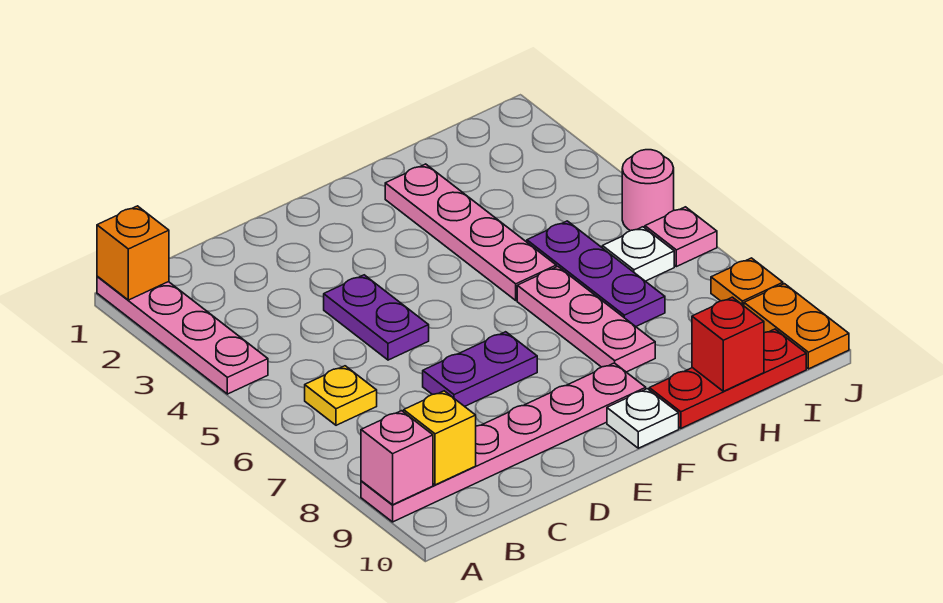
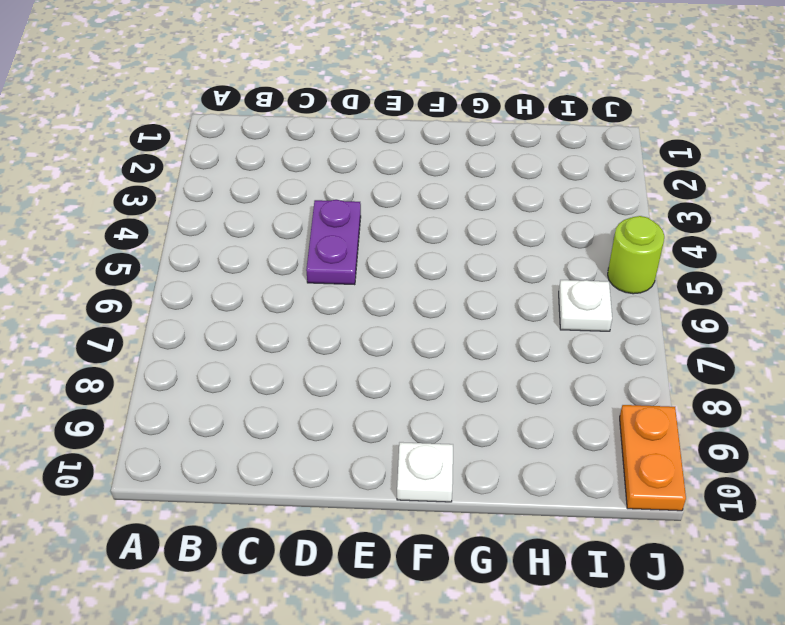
lime 1x1 round brick [608,216,664,294] -> pink 1x1 round brick [622,150,674,231]
none -> pink 1x4 plate [97,276,268,394]
none -> pink 1x6 plate [361,363,646,522]
none -> yellow 1x1 plate [305,366,377,425]

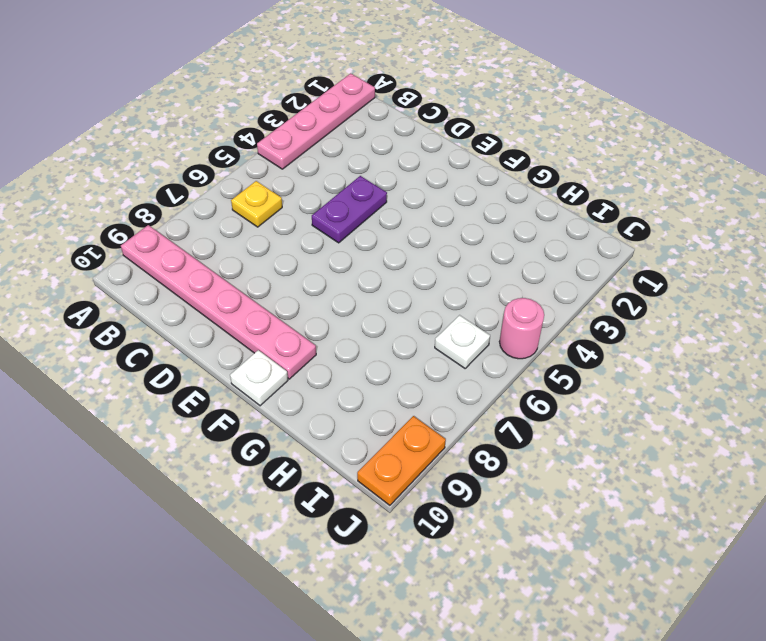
none -> purple 1x2 plate [423,332,537,406]
none -> pink 1x4 plate [385,164,556,300]
none -> pink 1x3 plate [517,267,655,372]

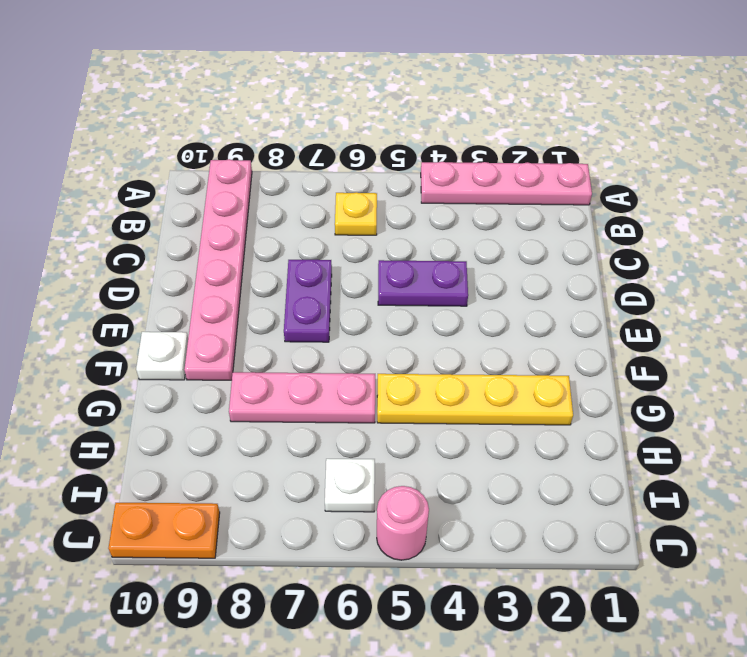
yellow 1x4 plate [377,374,573,425] -> pink 1x4 plate [385,164,556,300]
none -> red 1x3 plate [649,329,806,428]
none -> purple 1x3 plate [527,221,665,327]
none -> pink 1x1 plate [645,207,717,267]

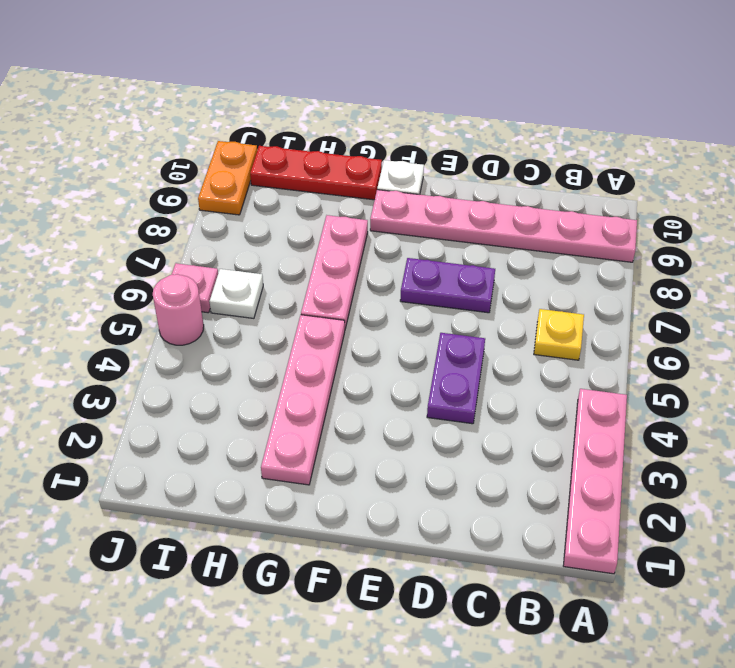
none -> purple 1x3 plate [527,221,665,327]
none -> orange 1x1 plate [711,258,783,306]
none -> orange 1x1 brick [97,206,169,300]

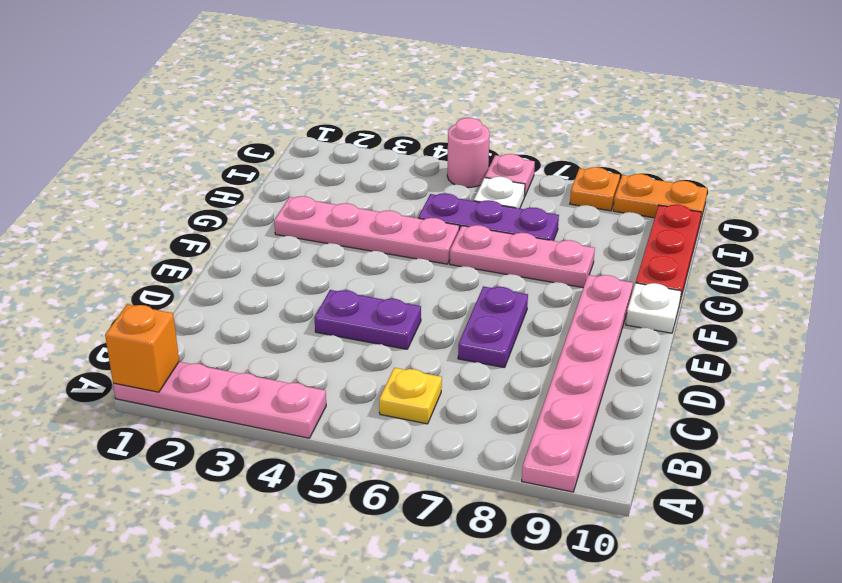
none -> pink 1x1 brick [361,411,433,505]
none -> yellow 1x1 brick [404,391,476,485]
none -> red 1x1 brick [692,297,764,391]

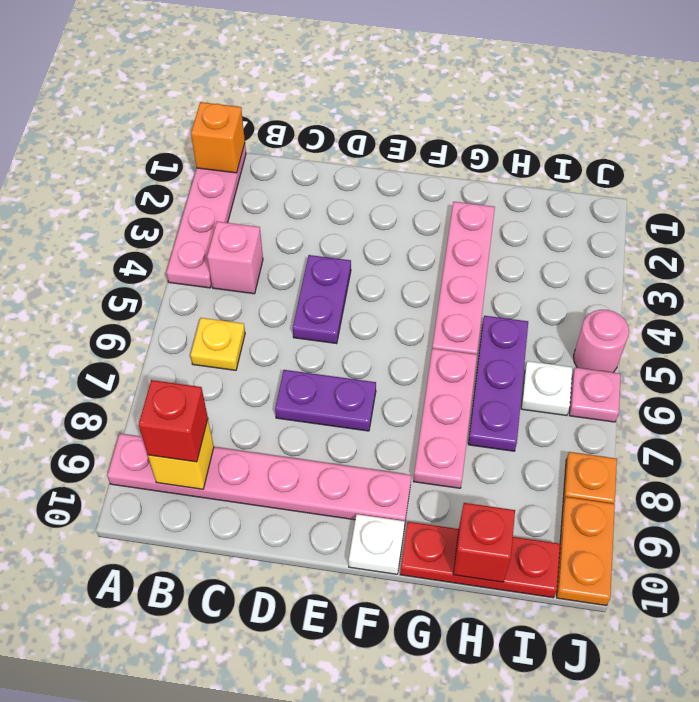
pink 1x1 brick [207,222,263,294] -> pink 1x1 brick moved to [361,411,433,505]
red 1x1 brick [139,380,208,462] -> none

